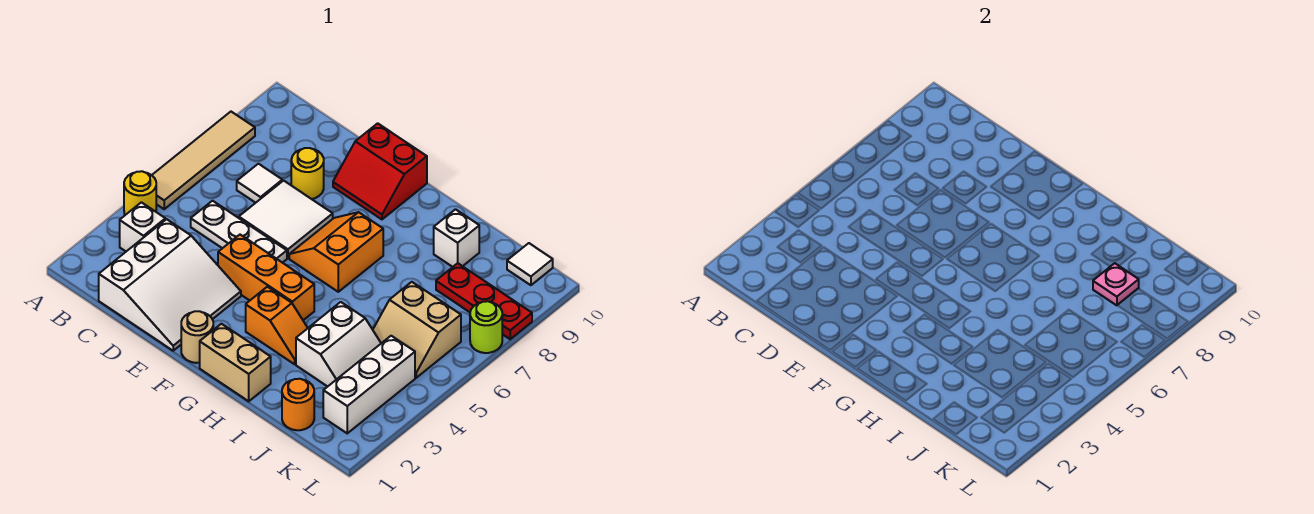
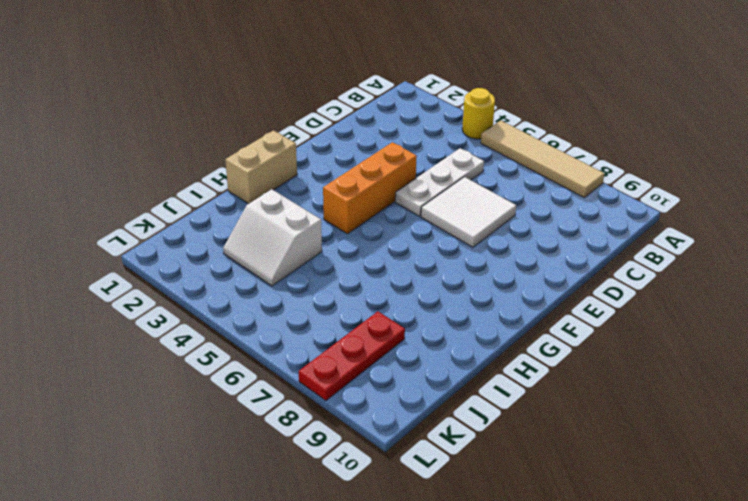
none -> white 1x1 brick [120,202,165,251]
none -> white 3x3 slope [99,219,241,351]
none -> white 1x1 tile [237,164,282,203]

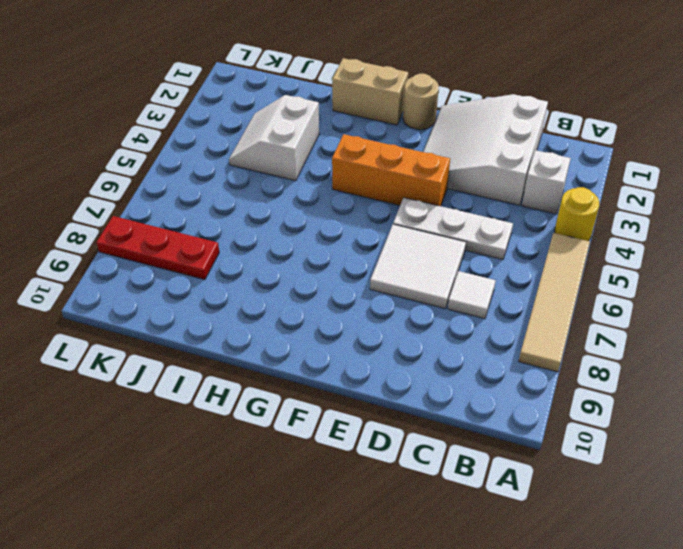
none -> yellow 1x1 round brick [291,148,324,199]
none -> red 2x2 slope [333,123,427,219]
none -> orange 2x2 slope [289,212,383,292]

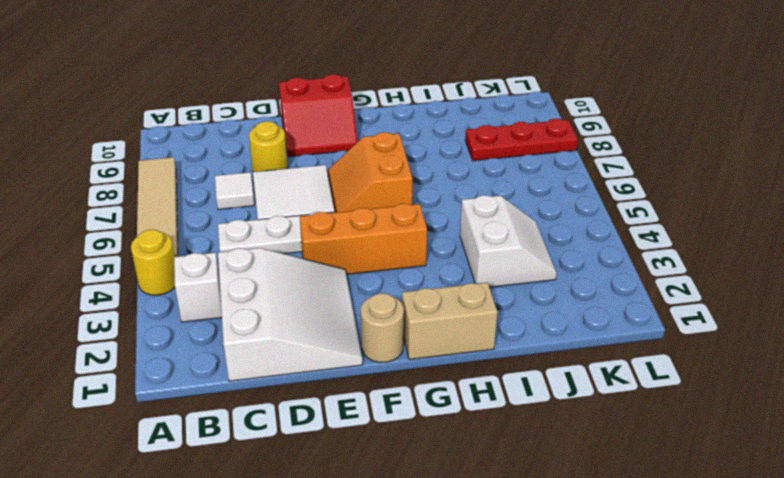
none -> orange 1x2 slope [246,287,308,364]
none -> white 1x1 brick [434,209,479,267]
none -> orange 1x1 round brick [282,379,314,430]

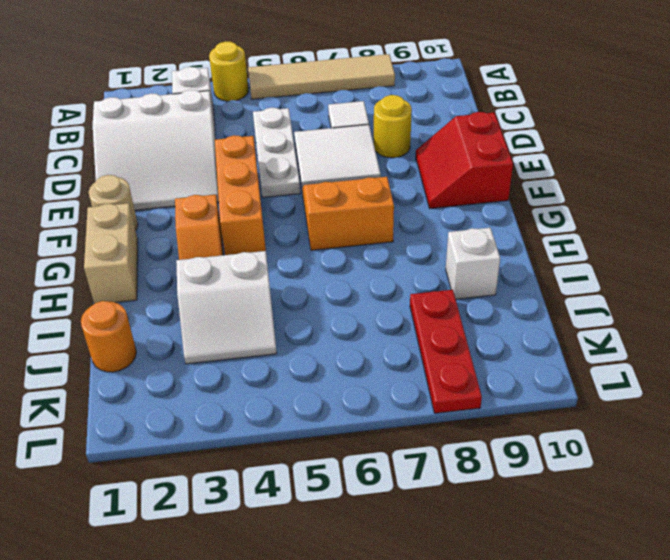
none -> tan 2x2 slope [373,282,461,378]
none -> white 1x3 brick [323,336,415,433]
none -> white 1x1 tile [507,243,553,285]

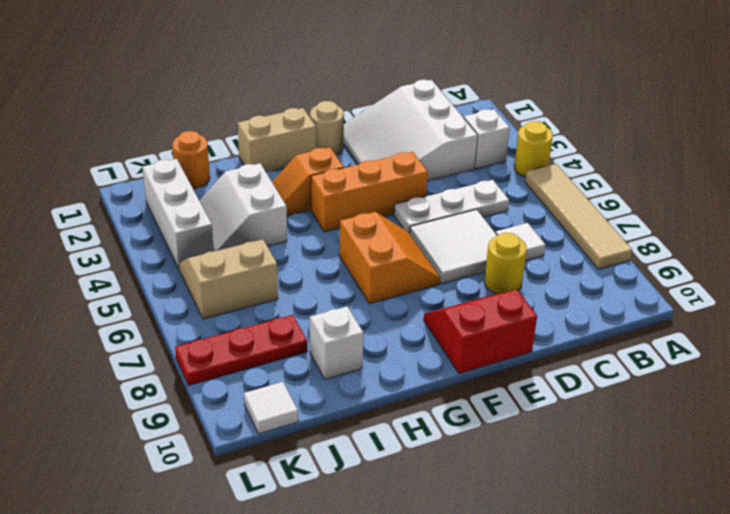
none -> lime 1x1 round brick [470,301,502,353]
none -> pink 1x1 plate [1093,263,1139,305]

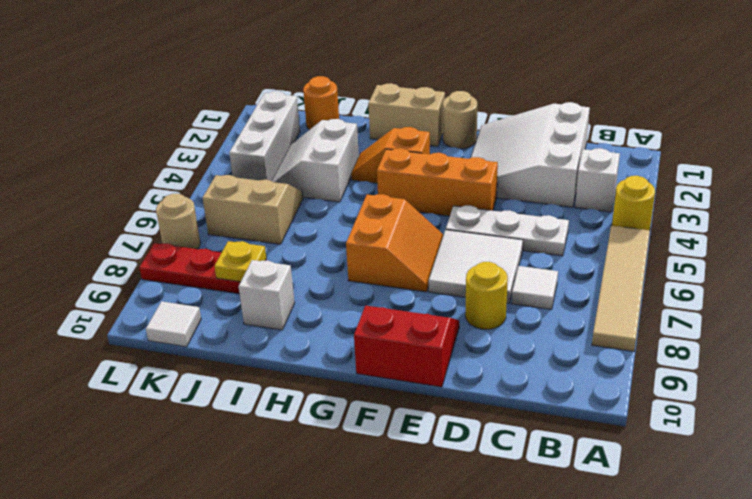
yellow 1x1 plate [215,241,266,282] -> pink 1x1 plate [1093,263,1139,305]
tan 1x1 round brick [156,194,200,249] -> lime 1x1 round brick [470,301,502,353]

